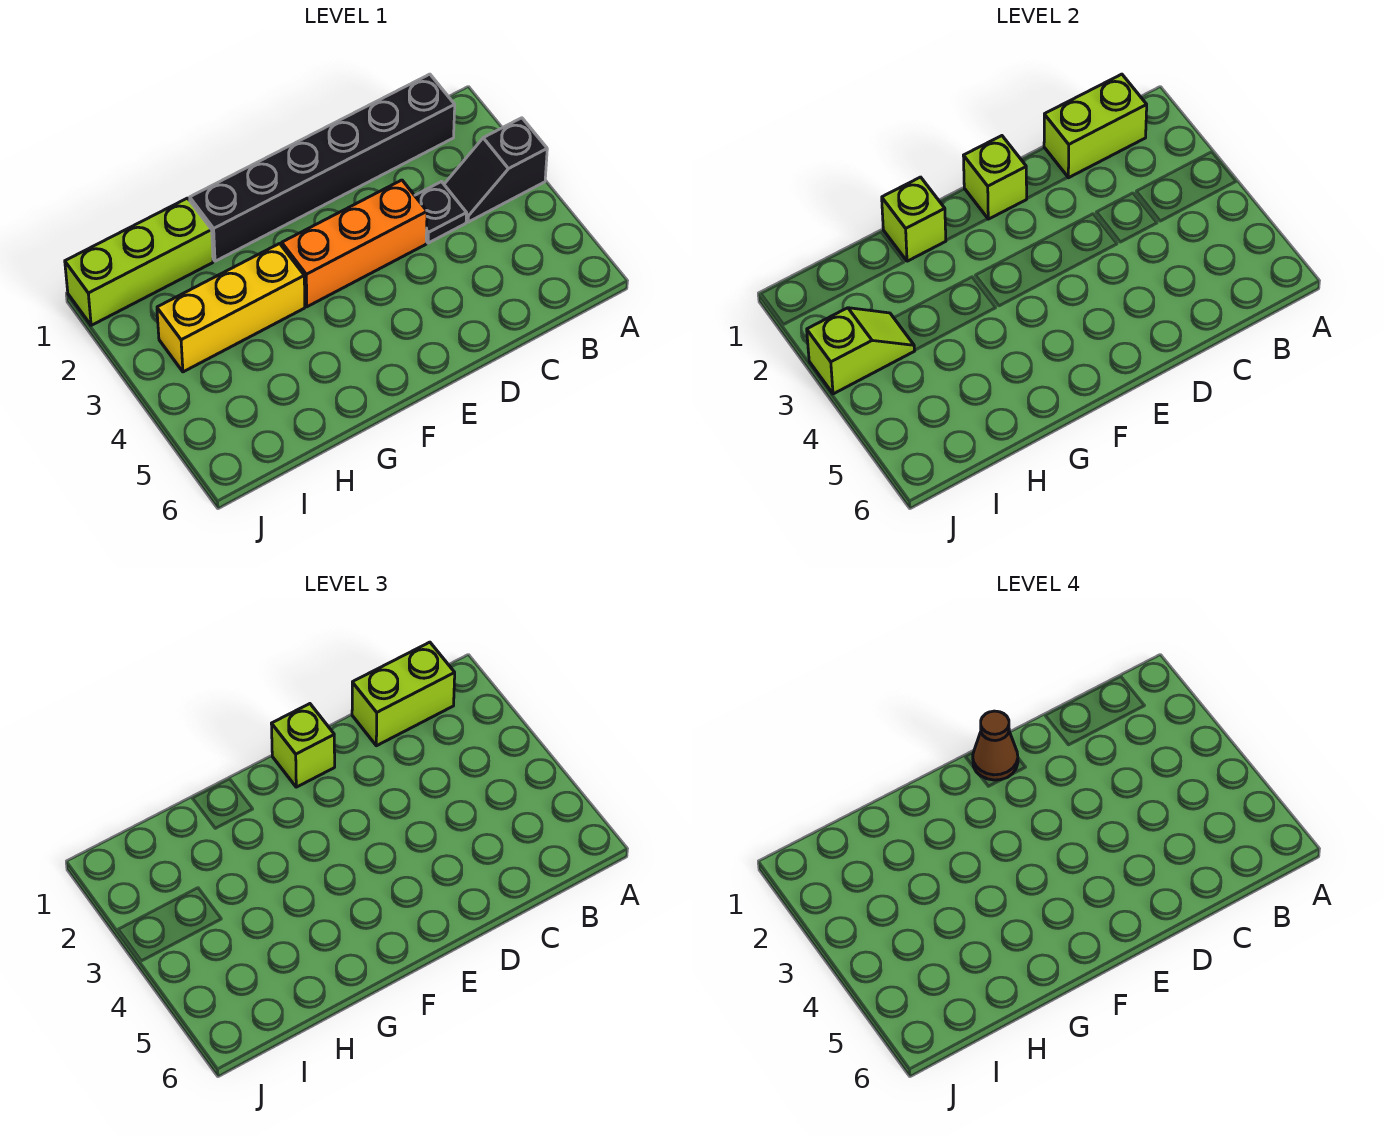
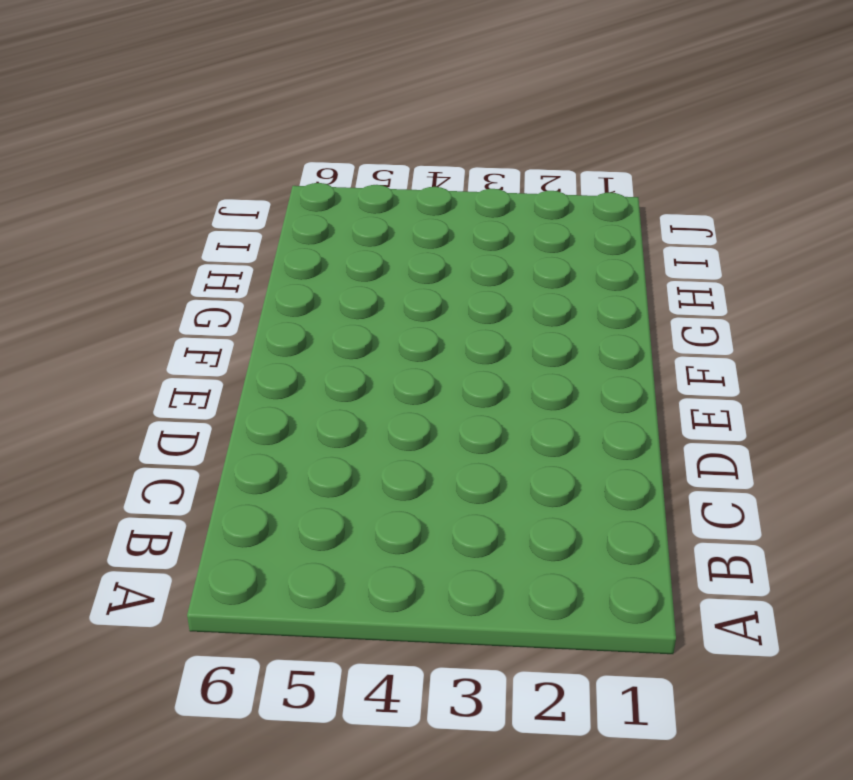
none -> black 1x2 slope [444,118,547,222]
none -> black 1x6 brick [190,74,455,261]
none -> black 1x1 plate [415,182,467,243]

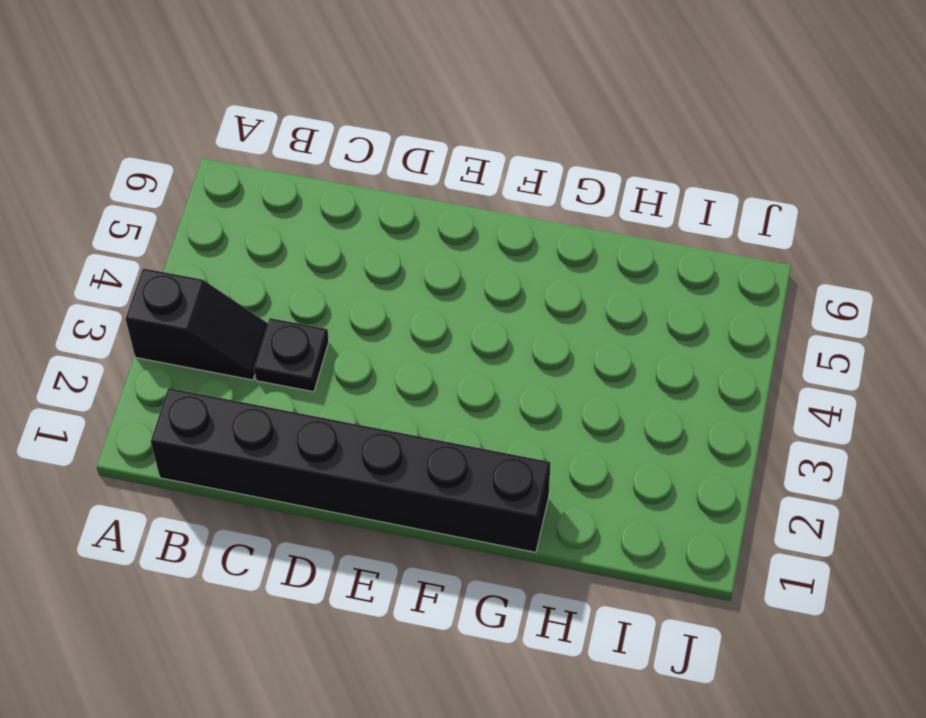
none -> orange 1x3 brick [282,180,427,307]
none -> yellow 1x3 brick [157,244,305,372]
none -> lime 1x3 brick [65,198,213,325]

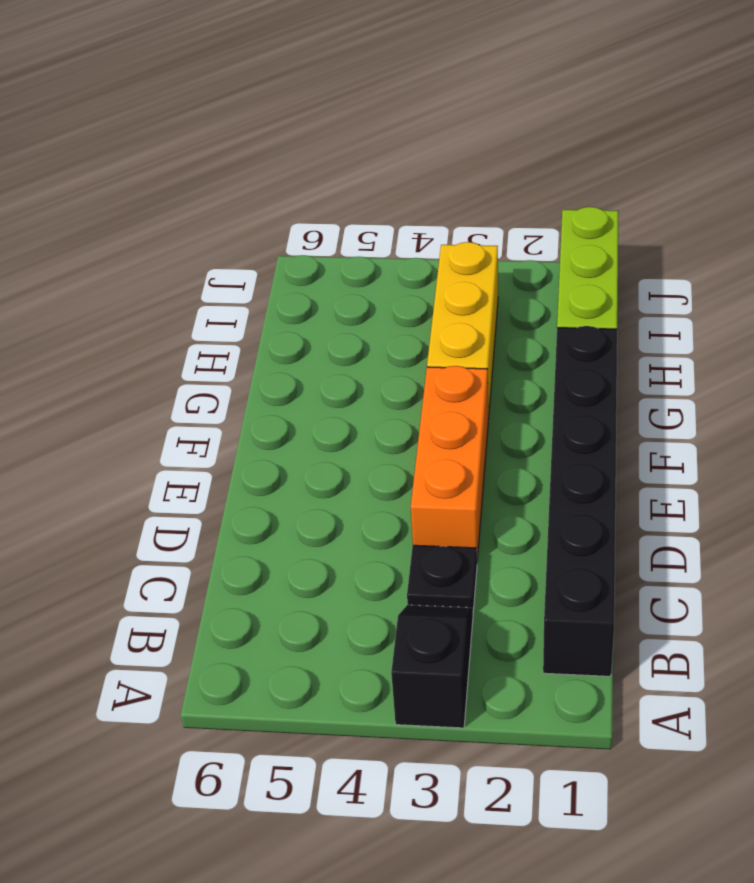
none -> lime 1x2 brick [1044,74,1147,178]
none -> lime 1x1 brick [963,136,1027,219]
none -> lime 1x1 brick [882,177,946,261]

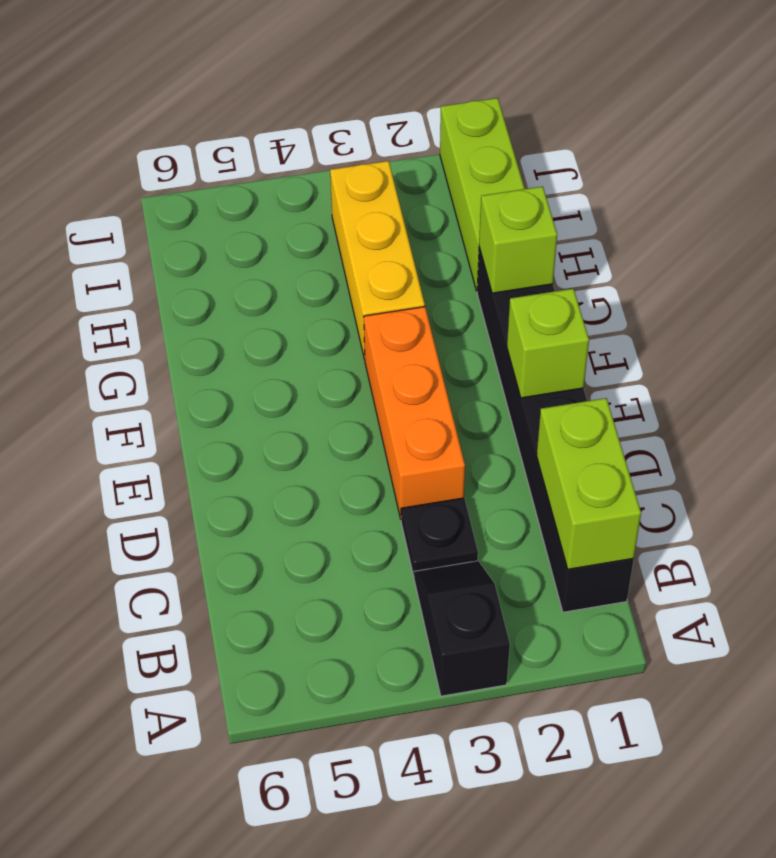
none -> lime 1x2 slope [807,308,915,394]
none -> lime 1x2 brick [352,642,455,746]
none -> lime 1x1 brick [271,704,335,787]

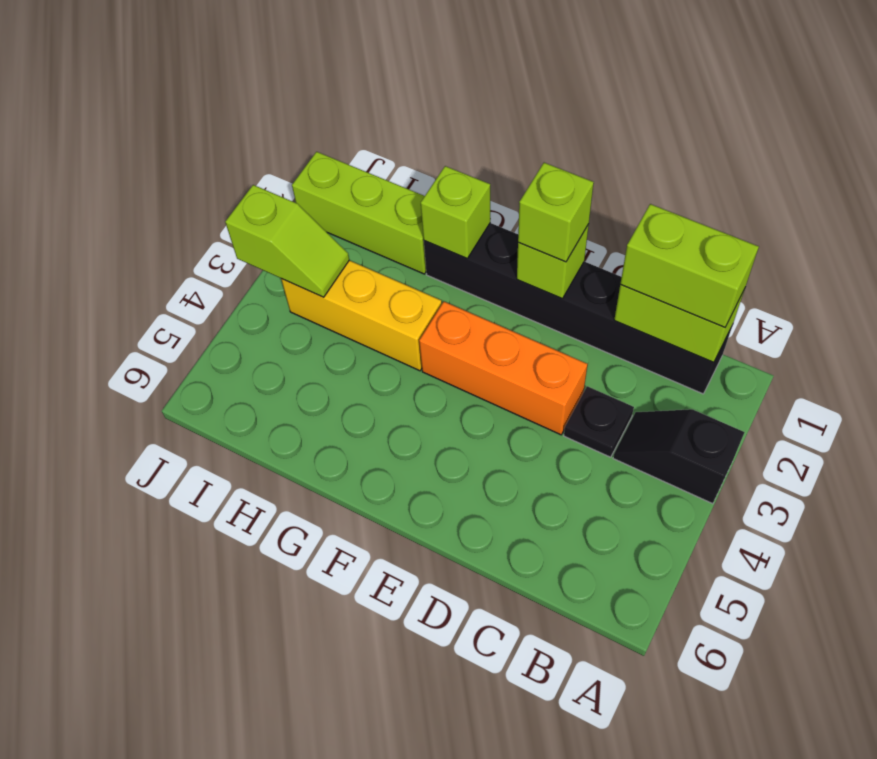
none -> brown 1x1 cone [973,711,1018,780]

